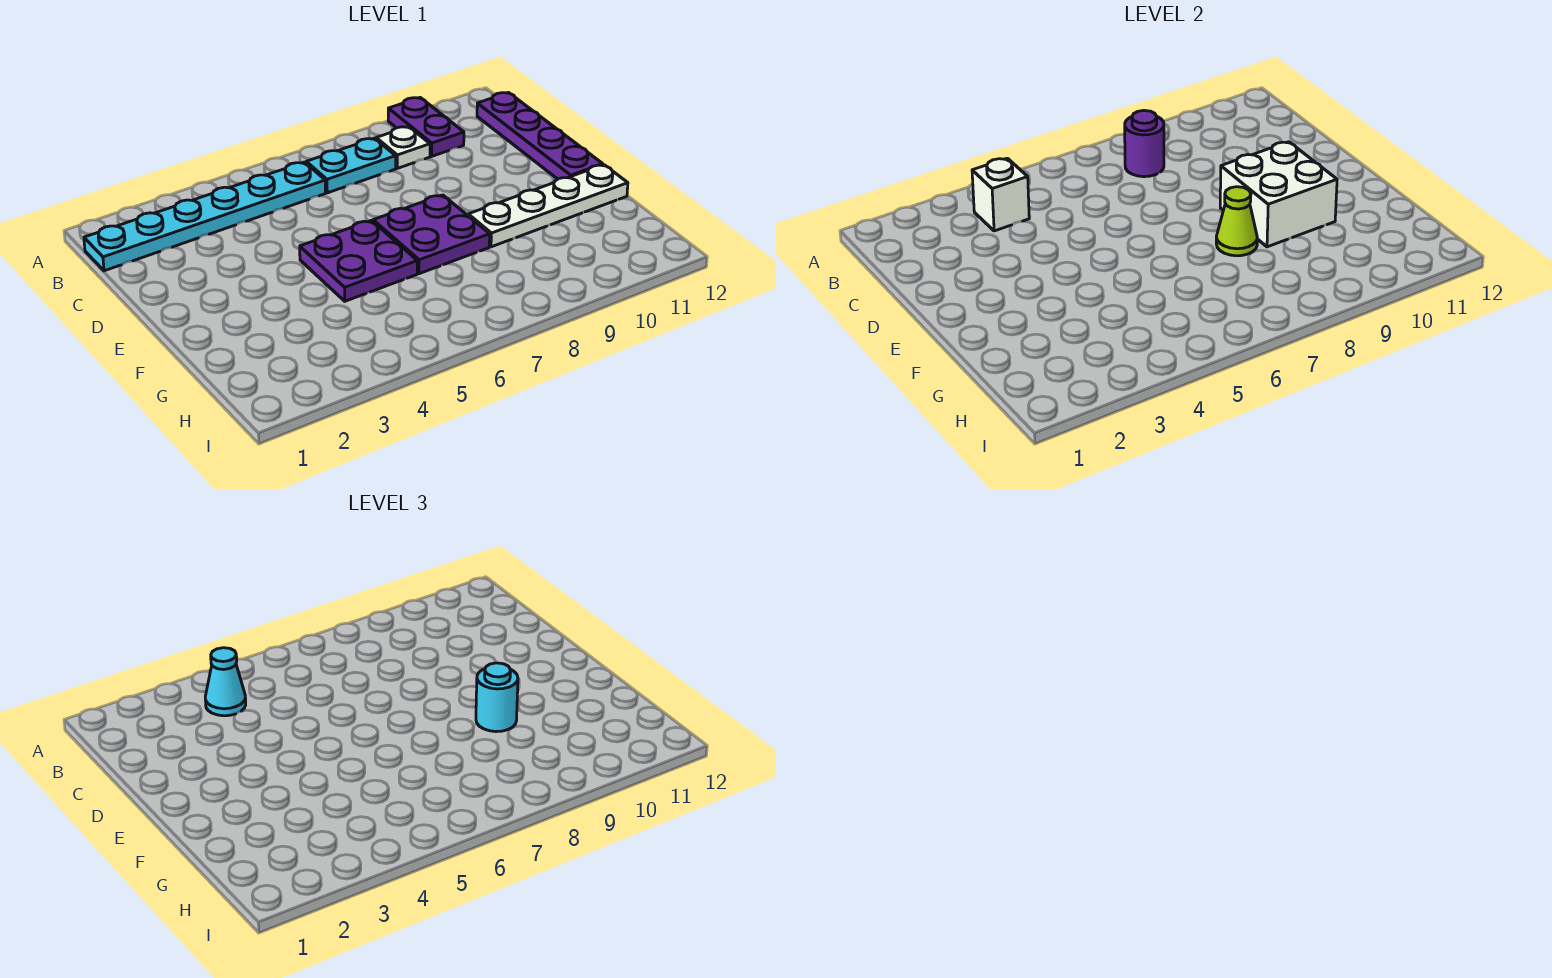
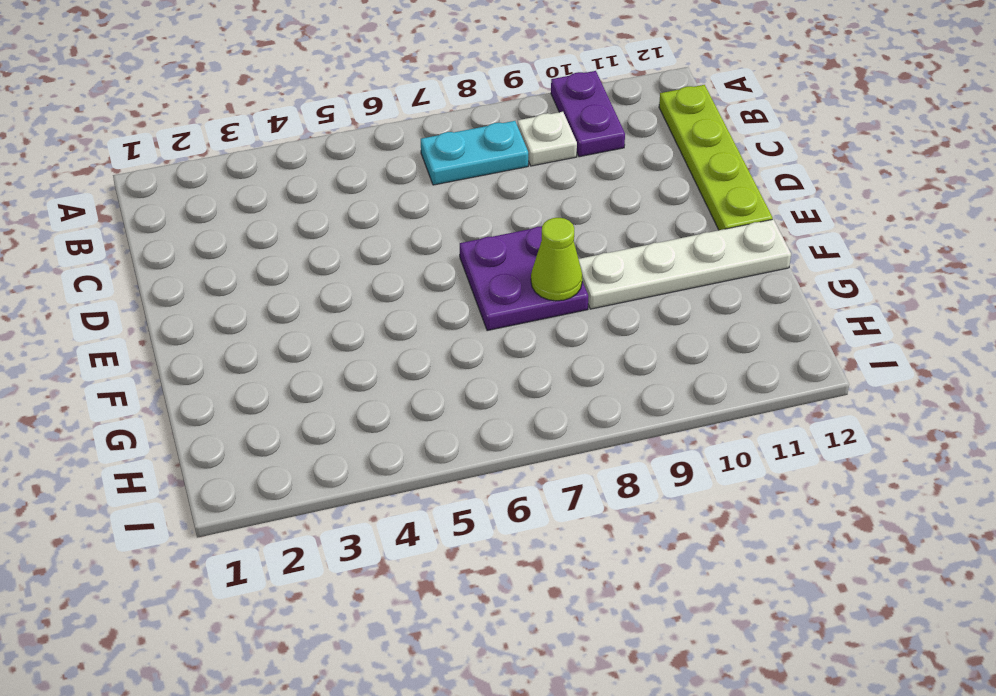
lime 1x4 plate [659,85,773,230] -> purple 1x4 plate [477,93,603,179]
none -> cyan 1x6 plate [84,162,325,271]
none -> purple 2x2 plate [300,220,417,301]
none -> white 1x1 brick [972,158,1029,231]

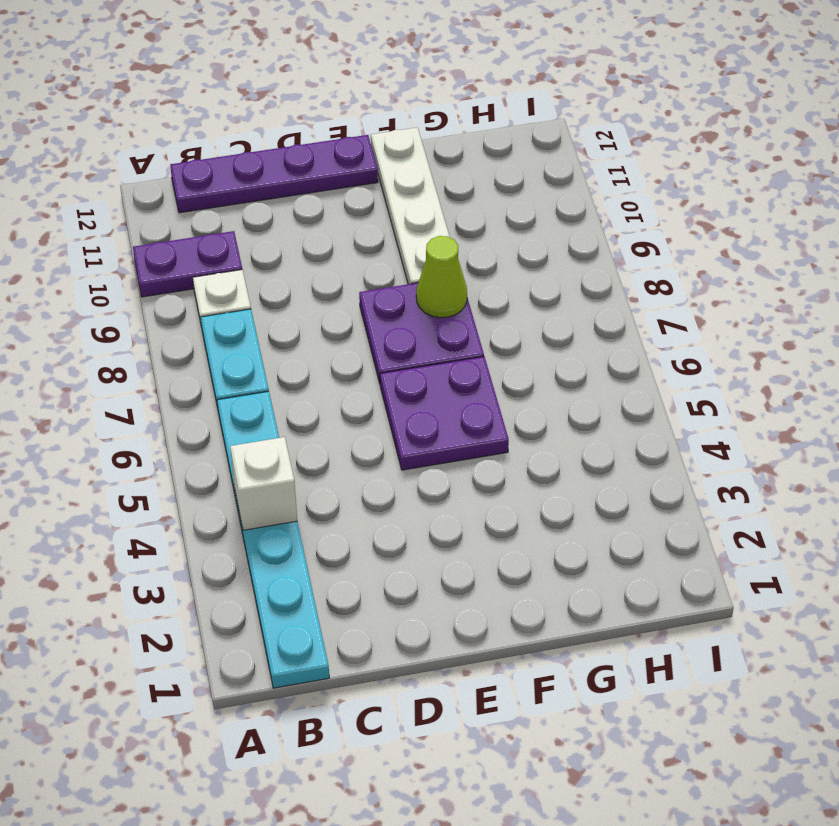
none -> purple 1x1 round brick [1125,110,1164,177]
none -> white 2x2 brick [1220,142,1337,247]
none -> cyan 1x1 cone [205,648,246,716]

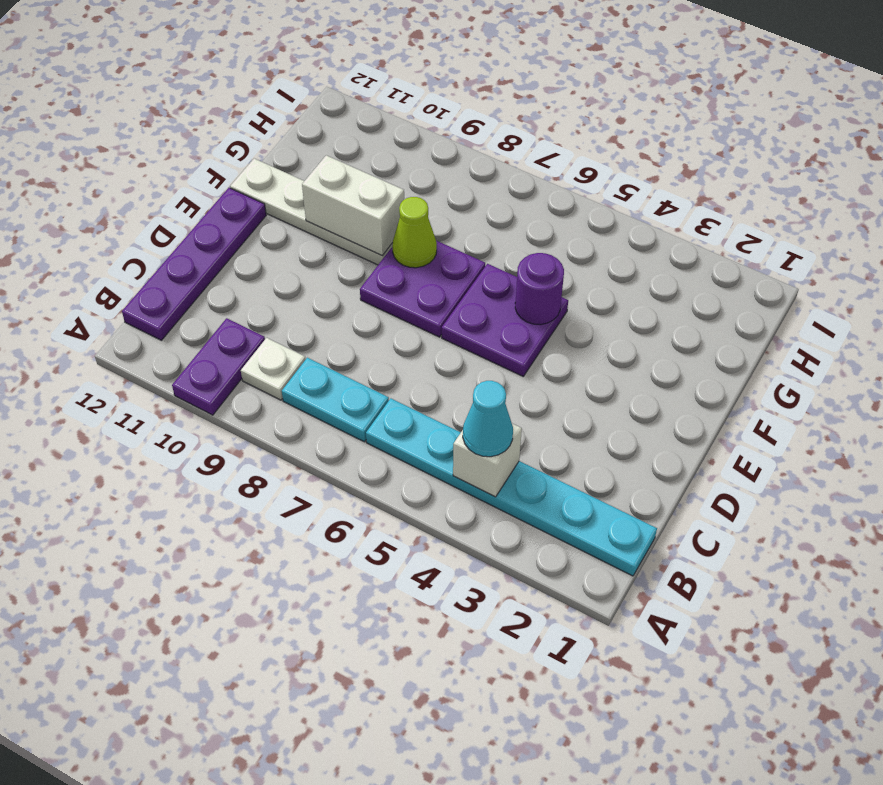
purple 1x1 round brick [515,253,564,325] -> purple 1x1 round brick moved to [1125,110,1164,177]
white 1x2 brick [302,155,404,256] -> white 2x2 brick [1220,142,1337,247]
none -> cyan 1x1 round brick [476,663,518,732]

